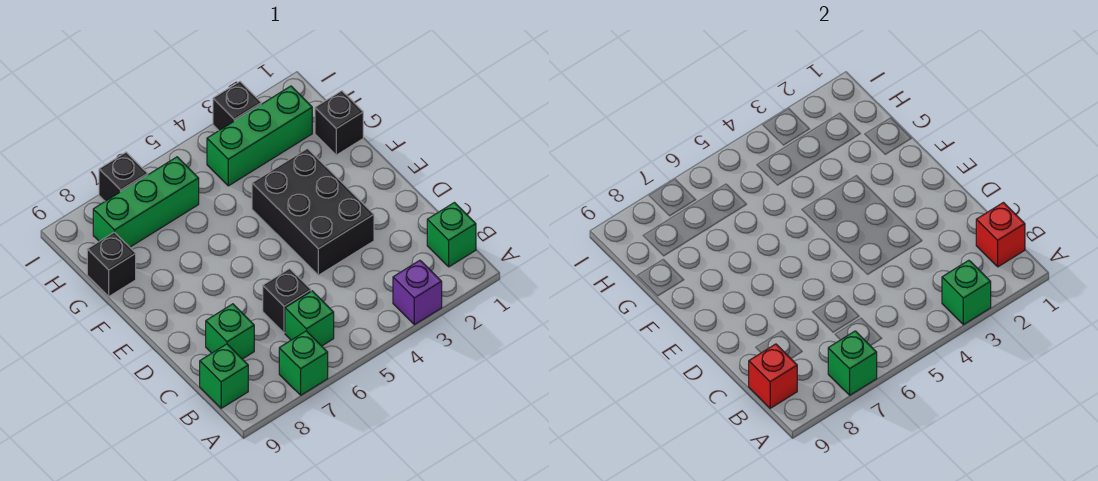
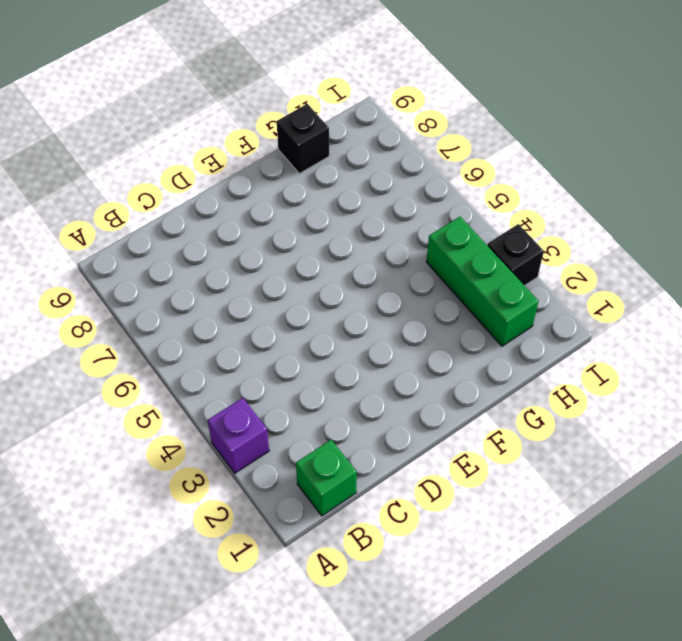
none -> green 1x1 brick [279,331,328,395]
none -> green 1x1 brick [285,291,334,346]
none -> green 1x1 brick [200,344,248,408]

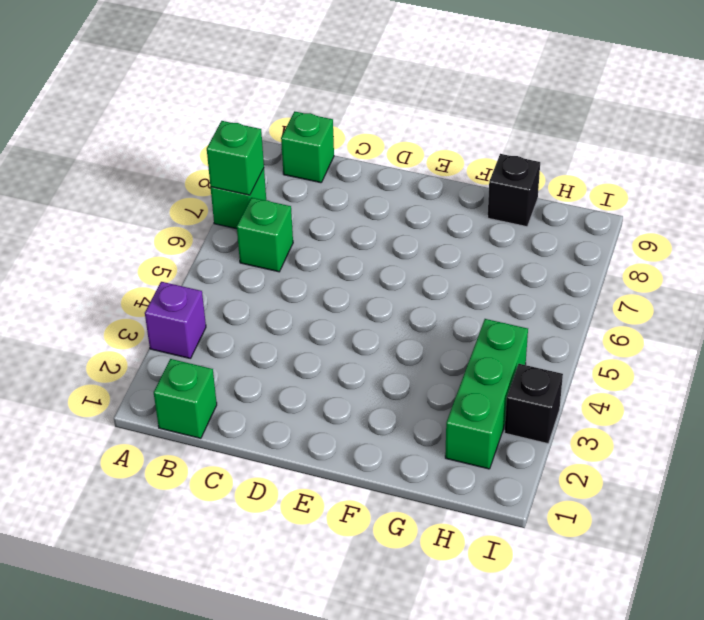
none -> black 1x1 brick [263,269,311,333]
none -> green 1x1 brick [206,304,254,359]
none -> black 2x3 brick [252,149,374,275]

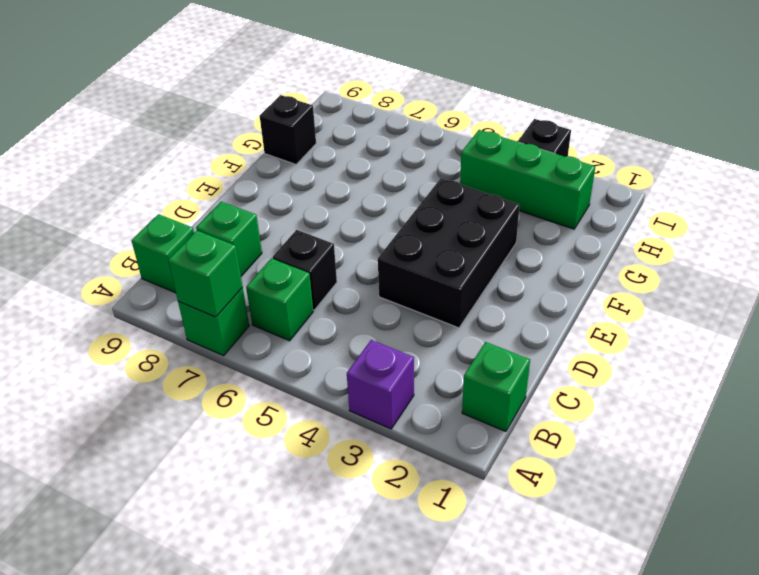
none -> black 1x1 brick [315,91,363,155]
none -> green 1x3 brick [93,157,199,247]
none -> black 1x1 brick [99,152,148,201]

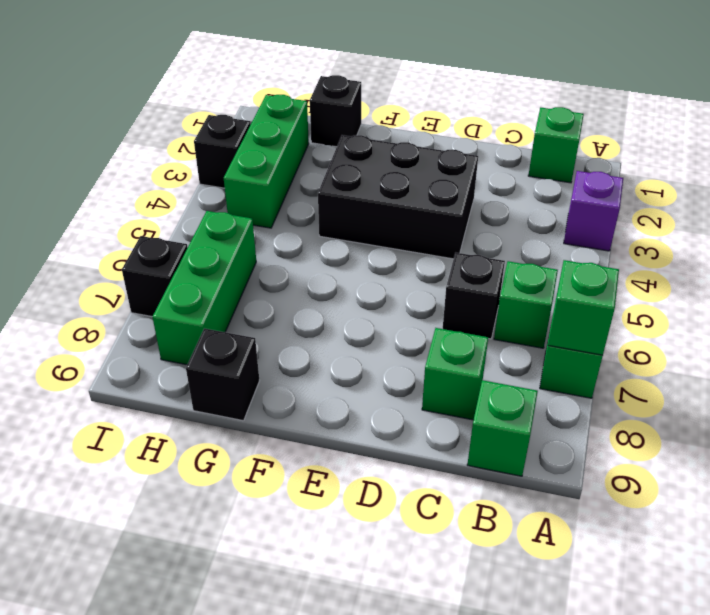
none -> green 1x1 brick [942,260,991,325]
none -> red 1x1 brick [976,203,1025,267]
none -> red 1x1 brick [749,344,797,408]

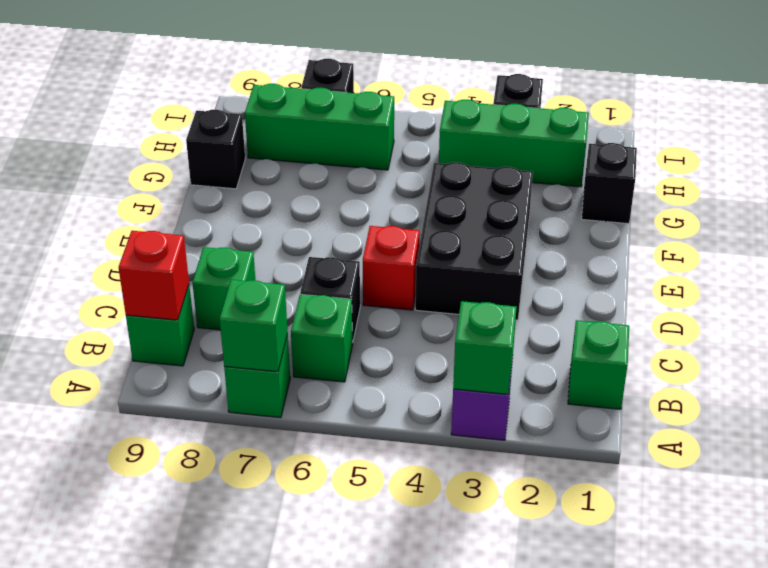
red 1x1 brick [363,226,420,310] -> red 1x1 brick moved to [976,203,1025,267]

